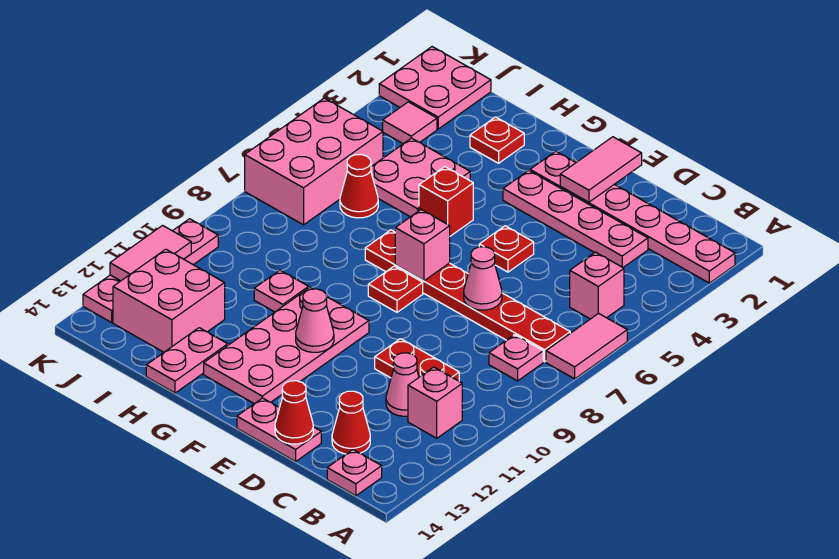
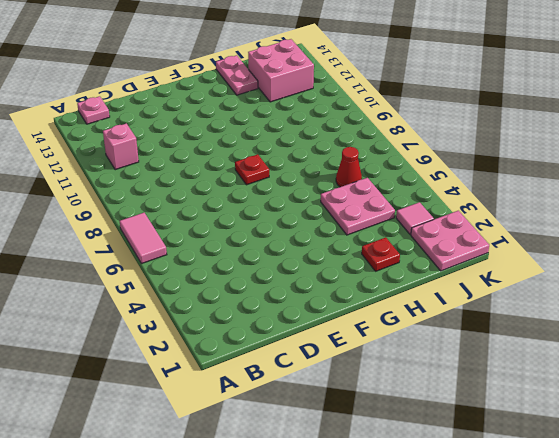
none -> pink 1x6 plate [530,151,735,283]
none -> pink 1x1 brick [570,252,624,319]
none -> red 1x6 plate [365,230,570,362]
none -> pink 1x1 plate [489,335,543,381]

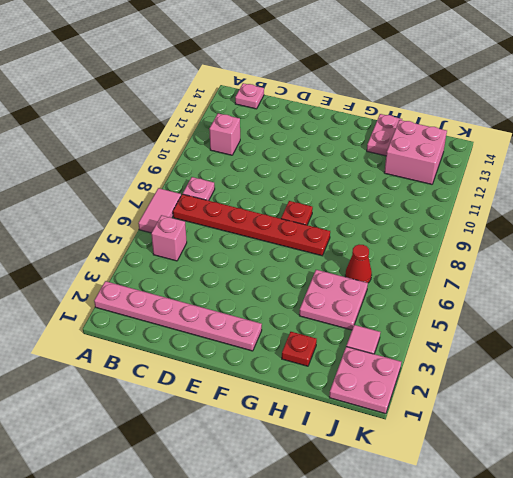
none -> pink 1x4 plate [503,171,648,267]
none -> red 1x2 plate [375,339,459,381]
none -> pink 1x1 cone [386,353,419,416]
none -> red 1x1 cone [332,391,370,454]

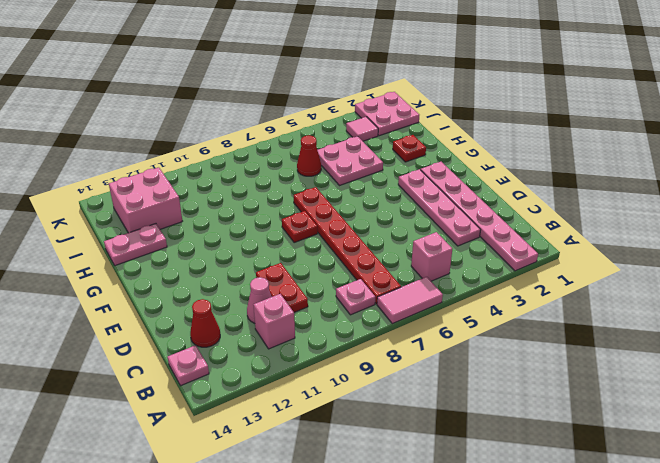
none -> pink 1x2 plate [237,398,321,461]
none -> red 1x1 plate [479,226,534,272]
none -> pink 2x4 plate [204,287,369,404]
none -> red 1x1 brick [419,167,473,236]

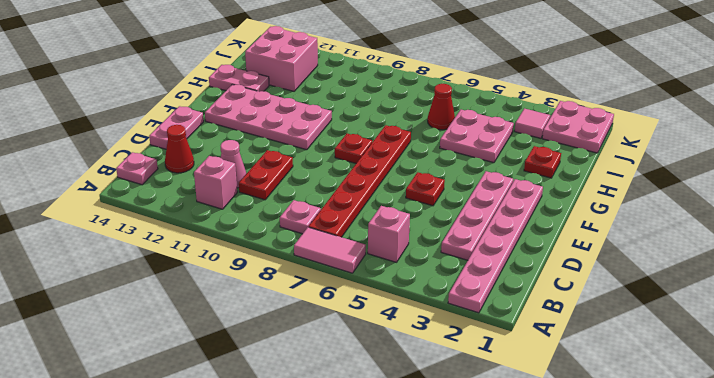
none -> red 1x1 brick [419,167,473,236]
none -> pink 1x1 plate [254,270,309,312]
none -> pink 2x3 brick [245,98,383,225]
none -> pink 1x4 plate [83,219,218,322]

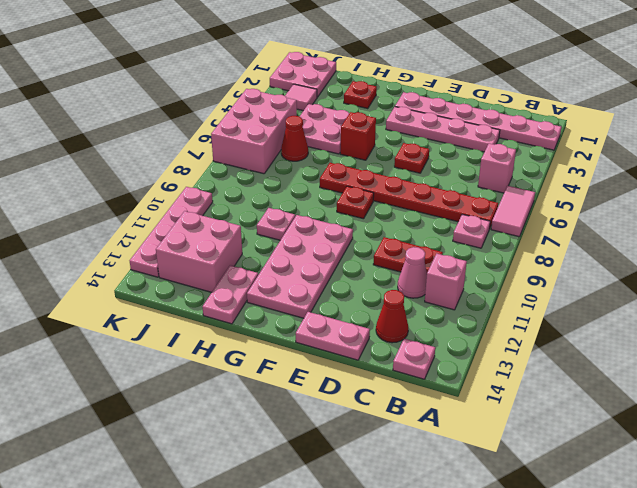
none -> pink 1x1 cone [464,247,502,310]
none -> red 1x1 cone [275,381,313,444]
none -> pink 1x2 tile [560,137,642,202]
none -> pink 1x1 brick [395,210,450,281]

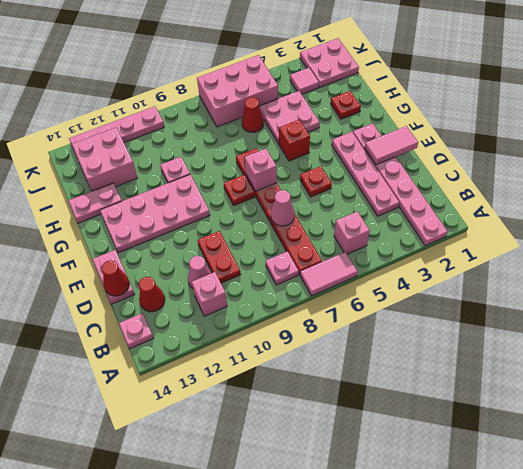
none -> pink 1x1 cone [296,289,334,352]
none -> pink 1x2 tile [110,226,191,281]

